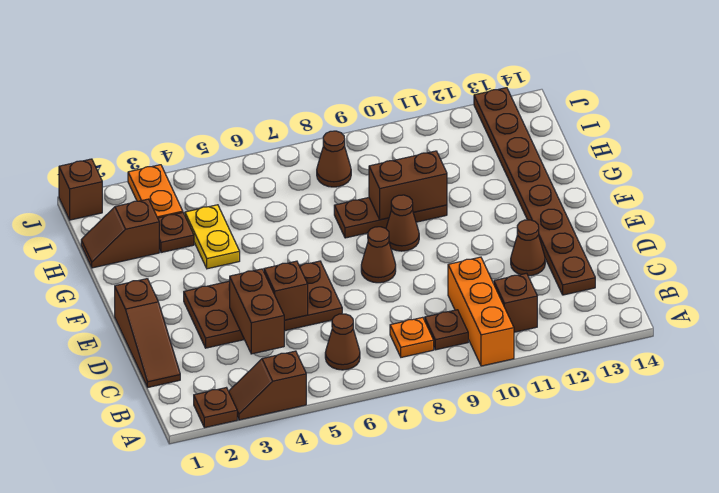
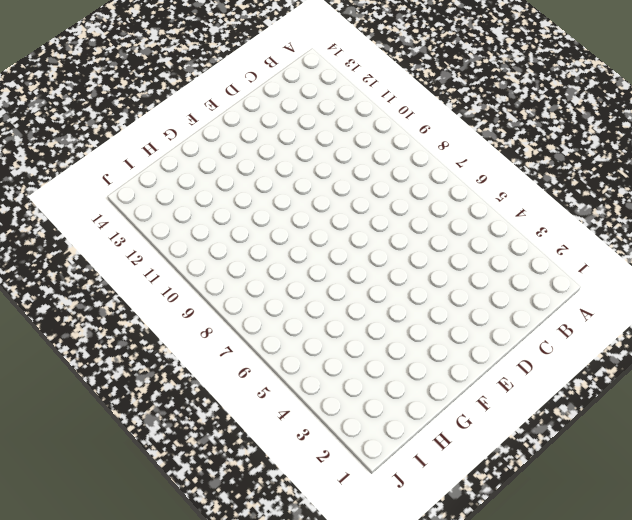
none -> brown 1x1 plate [194,388,237,428]
none -> brown 1x2 slope [229,351,306,420]
none -> orange 1x3 brick [448,257,514,366]

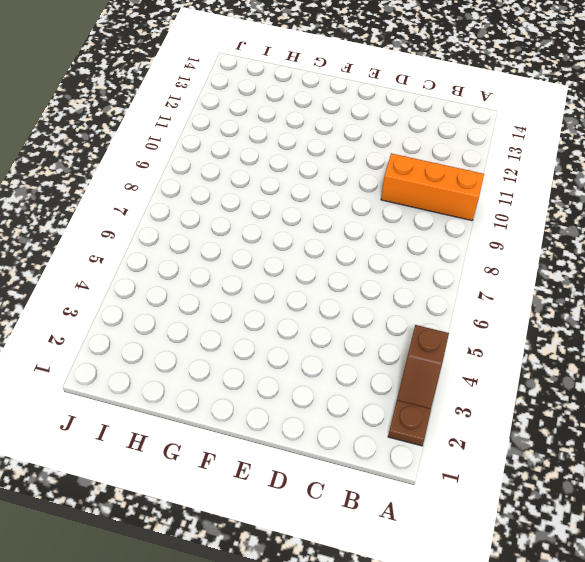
none -> brown 1x1 cone [325,314,360,370]
none -> orange 1x1 plate [390,317,434,357]
none -> brown 1x1 plate [425,310,468,350]

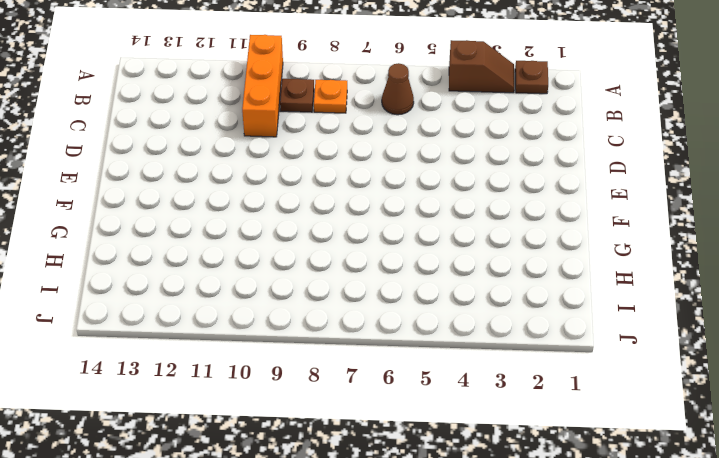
none -> brown 1x1 brick [494,273,537,332]
none -> brown 1x3 slope [115,279,180,387]
none -> brown 1x8 plate [474,88,595,295]

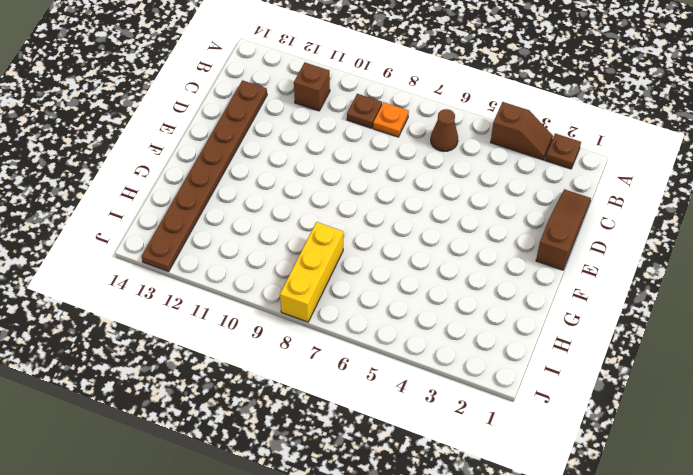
yellow 1x3 brick [280,222,343,322] -> brown 1x1 cone [317,131,351,187]
none -> orange 1x3 brick [448,257,514,366]
none -> brown 2x4 plate [184,261,342,348]
none -> brown 1x1 cone [511,220,545,276]

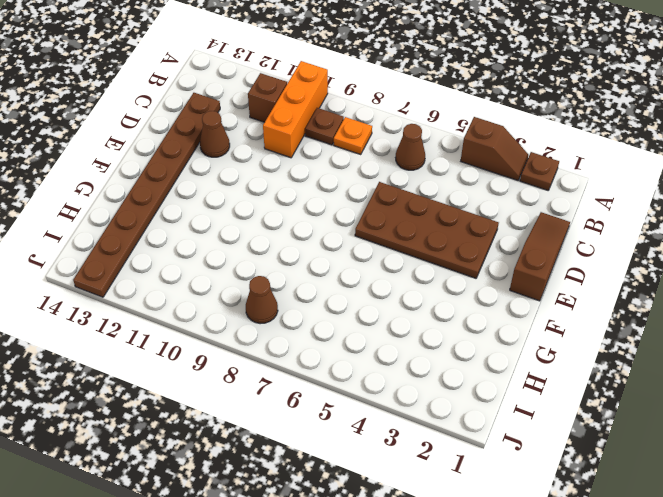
none -> brown 1x1 cone [361,227,396,283]
none -> brown 1x1 cone [386,195,419,251]
none -> yellow 1x2 plate [185,205,240,269]

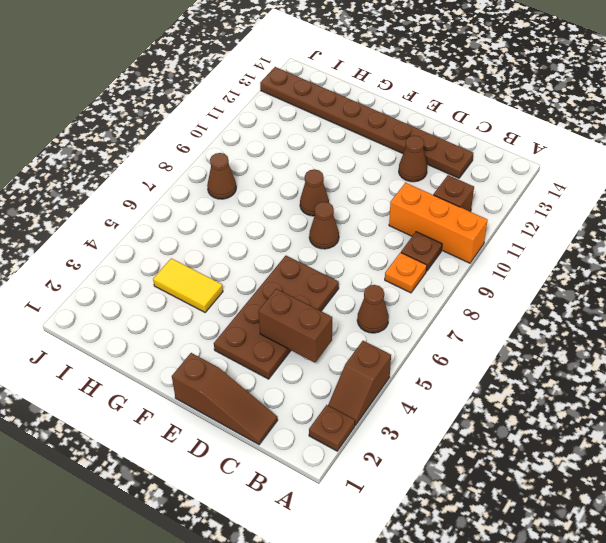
yellow 1x2 tile [153,258,223,312] -> yellow 1x2 plate [185,205,240,269]
none -> brown 1x3 plate [334,198,447,238]
none -> brown 1x2 slope [81,199,159,268]
none -> brown 1x1 plate [158,213,194,253]

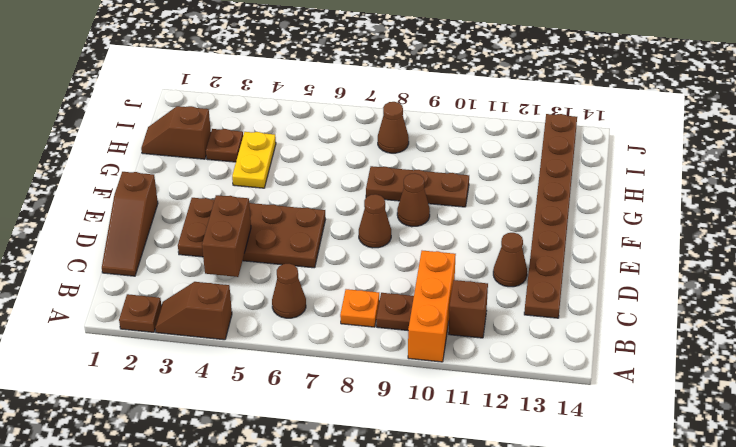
none -> orange 1x2 plate [128,165,183,218]
none -> brown 1x1 brick [59,159,102,220]
none -> brown 1x1 brick [264,261,308,320]

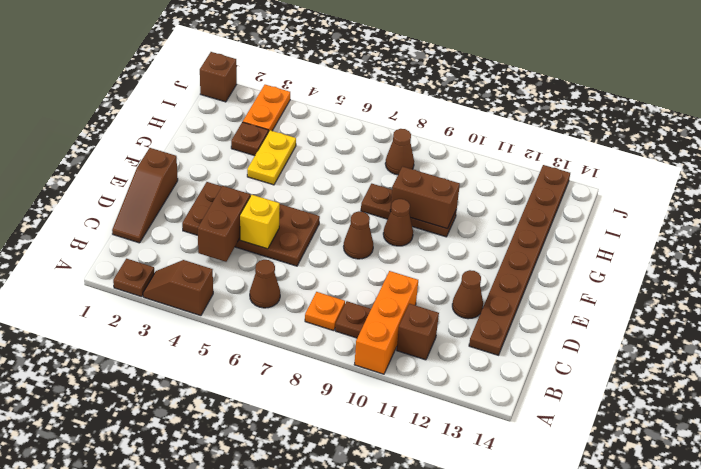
yellow 1x1 brick [240,195,280,249] -> brown 1x1 brick [264,261,308,320]
none -> brown 1x2 slope [81,199,159,268]

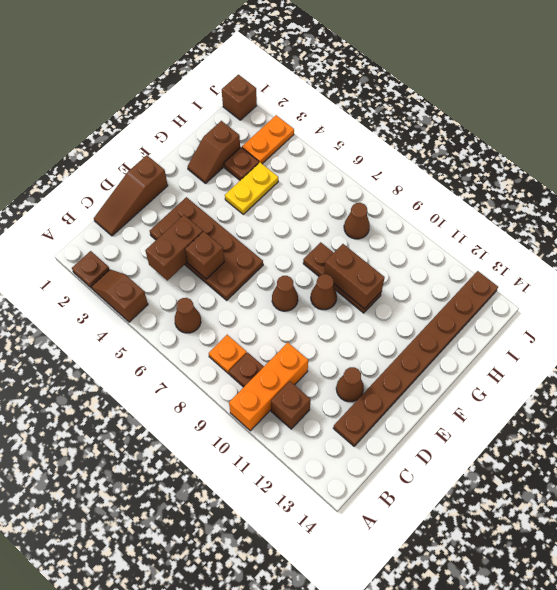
brown 1x2 slope [188,121,240,183] -> brown 1x2 slope turned to [81,199,159,268]

